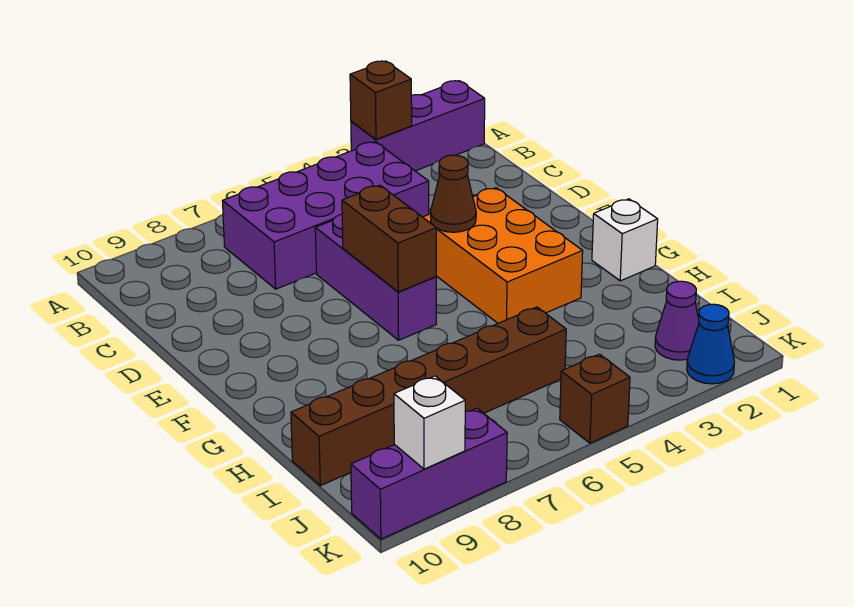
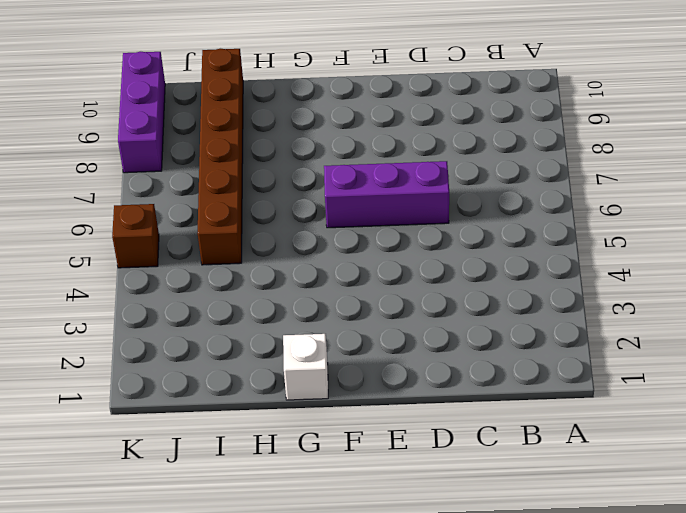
none -> purple 1x3 brick [351,81,485,171]
none -> purple 2x4 brick [223,142,429,289]
none -> orange 2x3 brick [423,188,583,323]

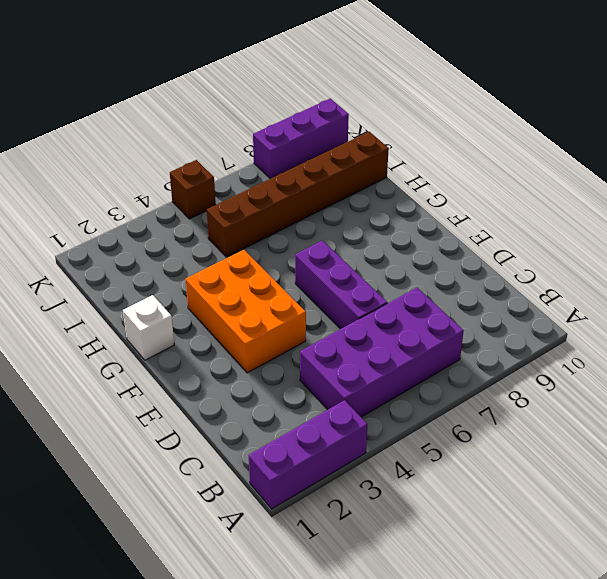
none -> purple 1x1 cone [655,281,699,360]
none -> blue 1x1 cone [687,304,734,384]
none -> brown 1x1 brick [350,61,412,139]

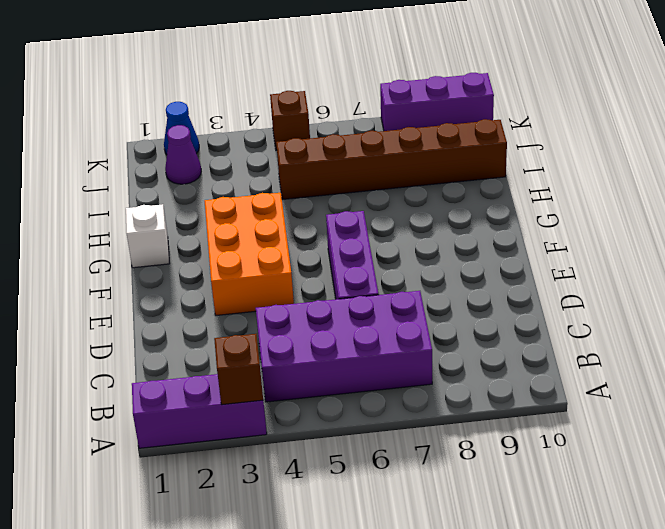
none -> brown 1x1 cone [431,155,476,232]
none -> brown 1x2 brick [342,185,436,292]
none -> white 1x1 brick [394,376,465,469]

